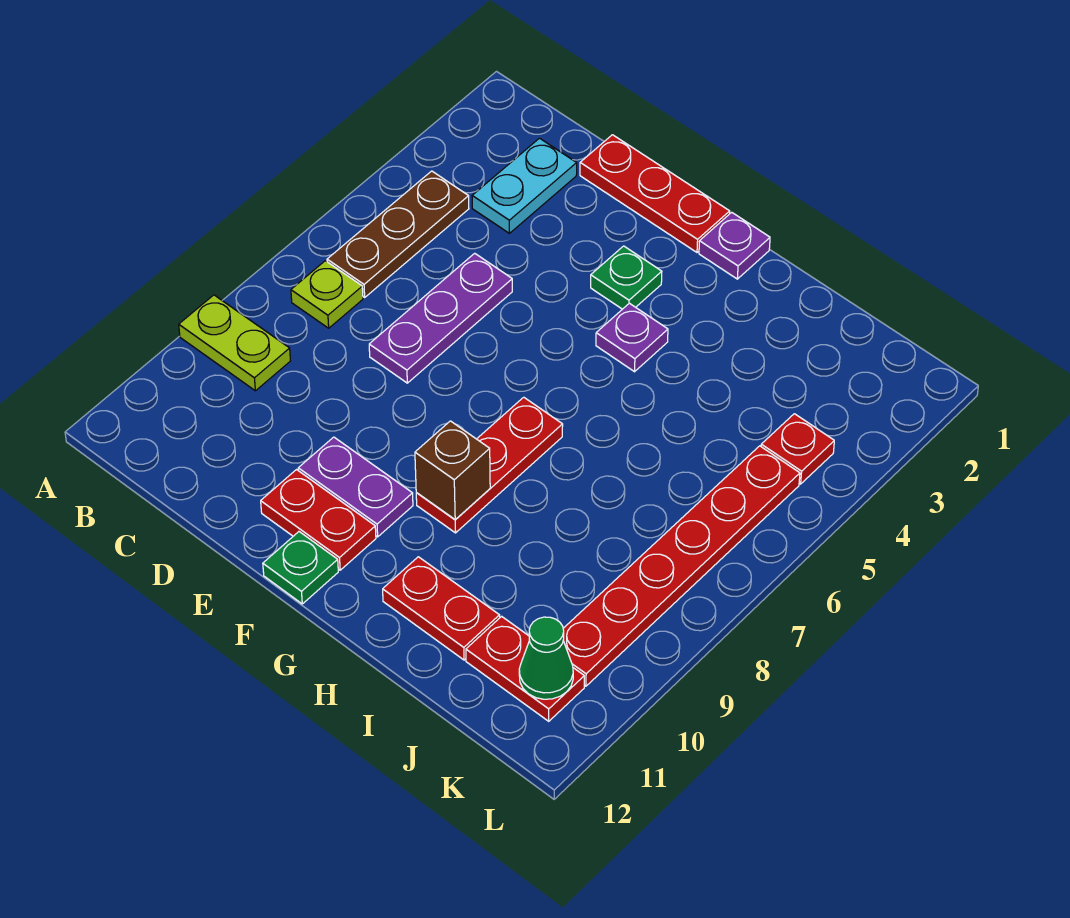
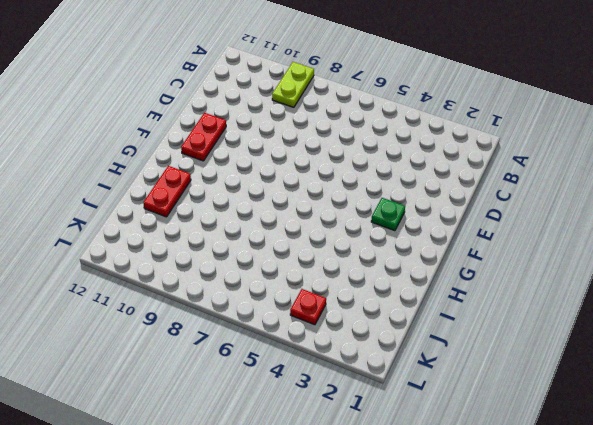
none -> brown 1x3 plate [327,171,469,297]
none -> lime 1x1 plate [291,261,363,328]
none -> cyan 1x2 plate [472,138,577,233]

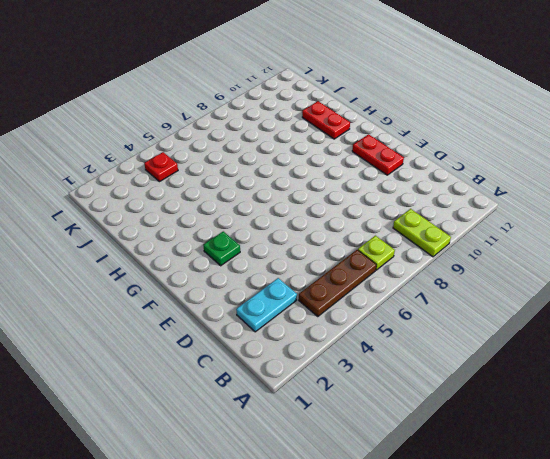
none -> red 1x3 plate [580,135,730,252]
none -> purple 1x3 plate [369,253,512,383]
none -> purple 1x2 plate [298,437,413,537]

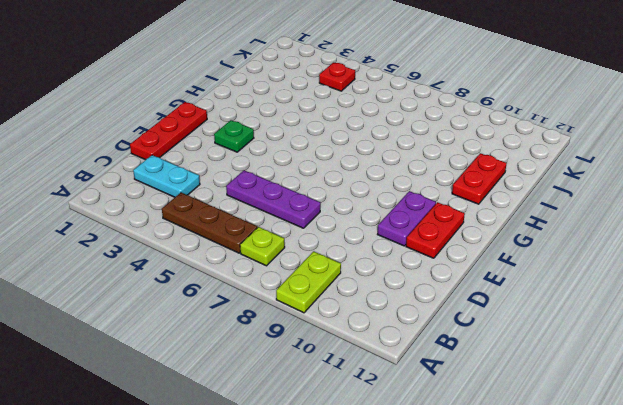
none -> green 1x1 plate [263,532,338,604]
none -> purple 1x1 plate [699,212,770,279]
none -> purple 1x1 plate [596,303,668,372]

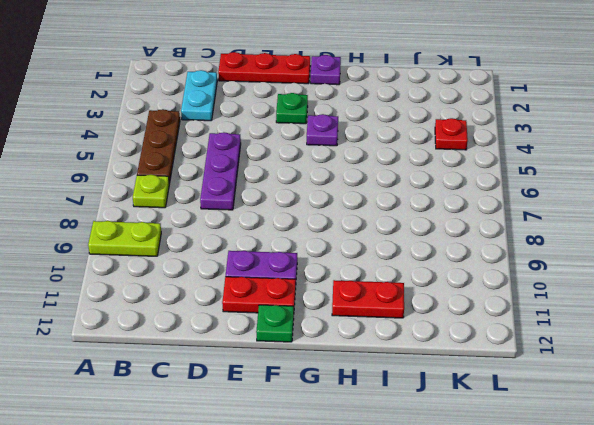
none -> red 1x3 plate [416,397,563,533]
none -> red 1x2 plate [466,616,584,721]
none -> red 1x6 plate [563,446,800,686]

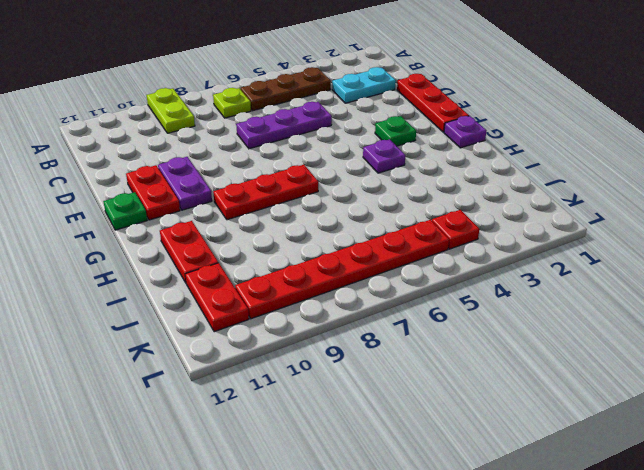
none -> brown 1x1 brick [415,421,490,520]
none -> green 1x1 cone [519,617,573,699]

